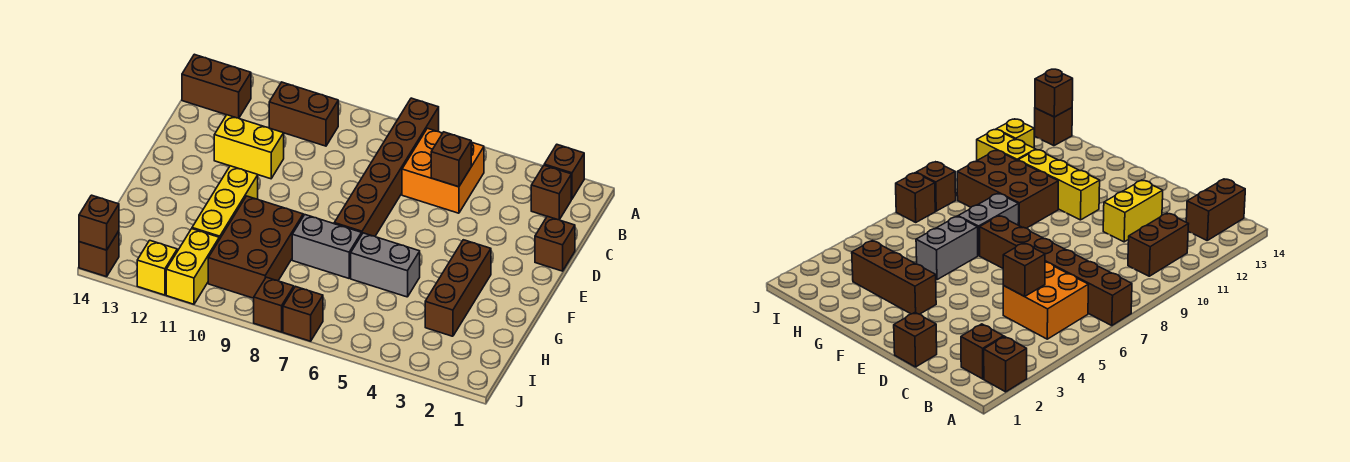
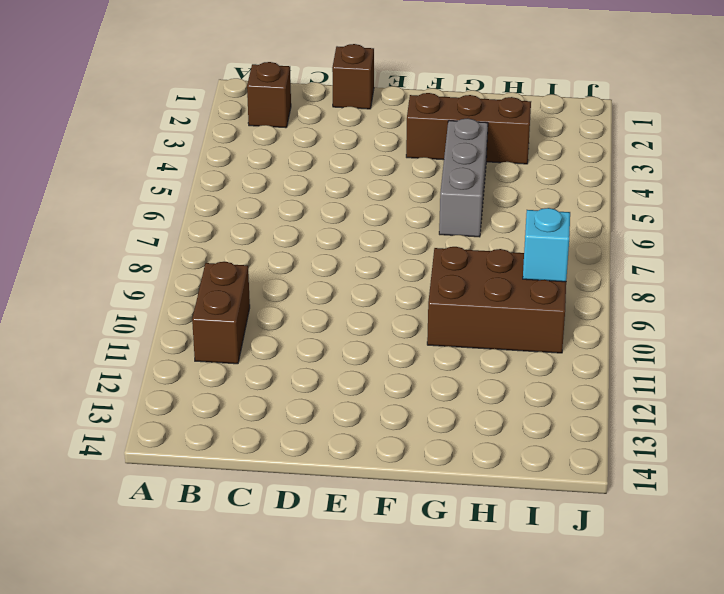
grey 1x3 brick [439,118,488,237] -> grey 1x2 brick [351,233,420,297]
cyan 1x1 brick [523,208,570,282] -> none
none -> brown 1x1 brick [544,145,584,199]
none -> brown 1x6 brick [334,98,439,236]
none -> orange 2x2 brick [402,128,484,213]

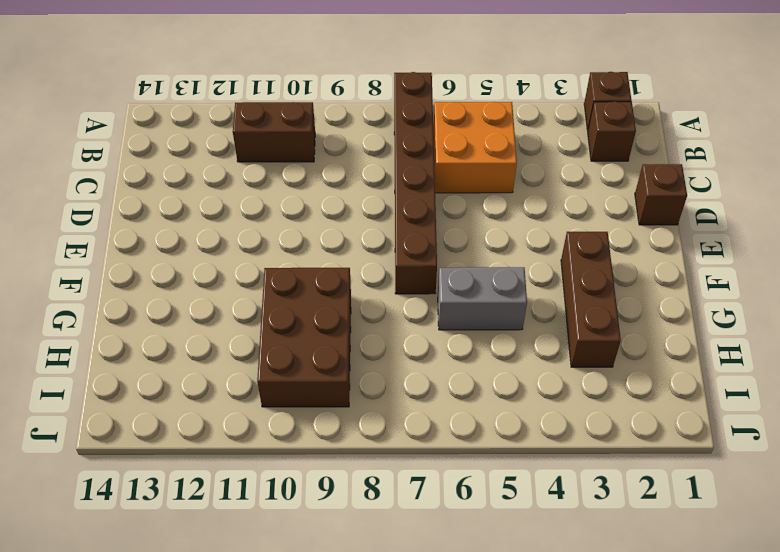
none -> brown 1x2 brick [182,54,251,118]
none -> yellow 1x2 brick [214,115,284,179]
none -> yellow 1x3 brick [192,166,258,239]

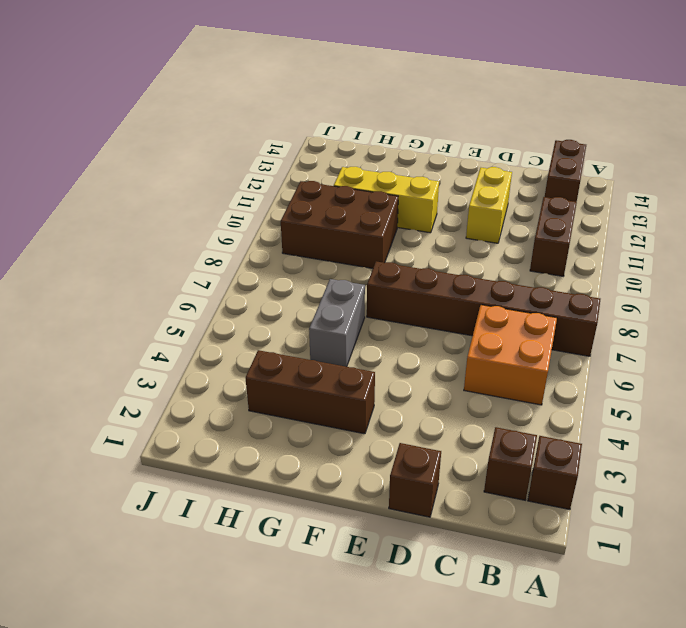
none -> grey 1x2 brick [292,215,361,278]
none -> yellow 1x2 brick [166,229,219,304]
none -> brown 1x1 brick [283,286,323,341]

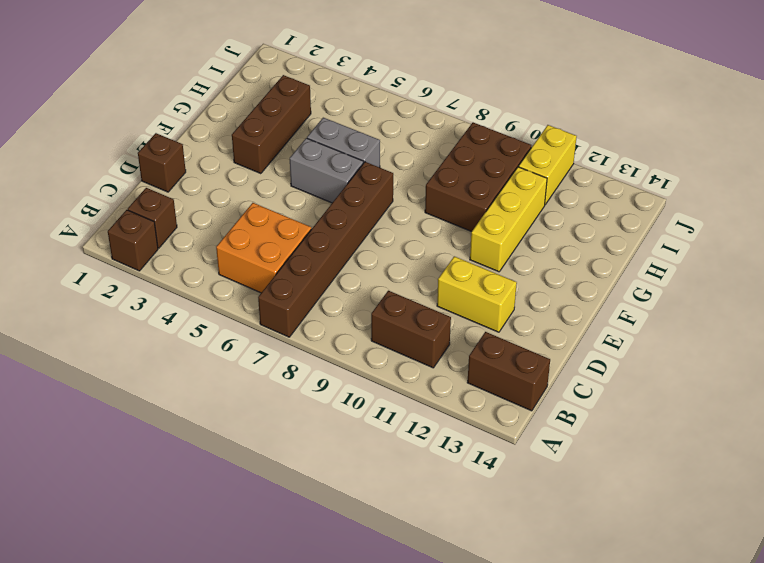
grey 1x2 brick [290,138,363,203] -> grey 1x2 brick moved to [292,215,361,278]
none -> brown 1x1 brick [283,286,323,341]
none -> brown 1x1 brick [254,277,294,332]
none -> yellow 1x1 brick [137,240,177,295]

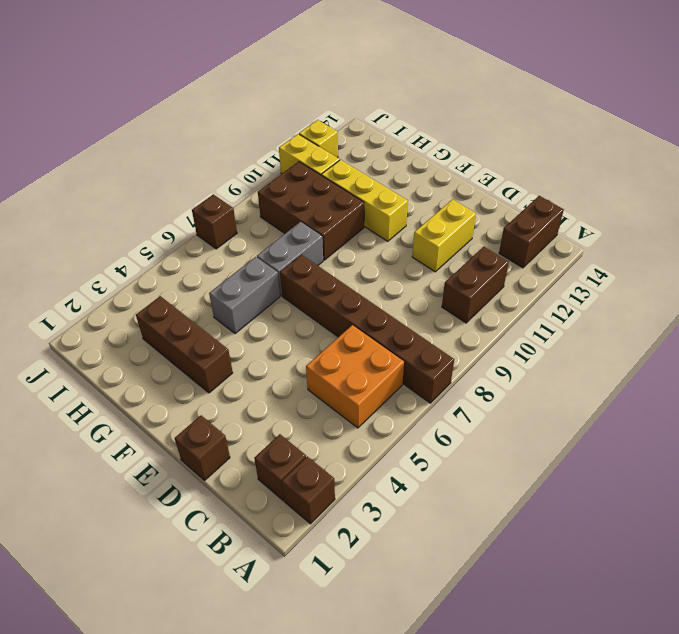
none -> brown 1x1 brick [254,277,294,332]
none -> brown 1x1 brick [79,231,119,277]
none -> brown 1x1 brick [431,132,471,187]

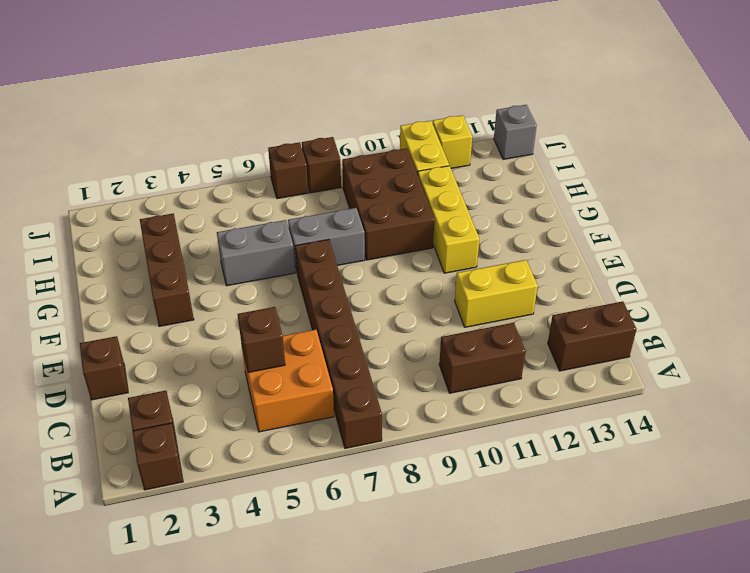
grey 1x1 brick [494,105,537,159] -> brown 1x1 brick [79,231,119,277]
none -> brown 1x1 brick [79,195,119,250]

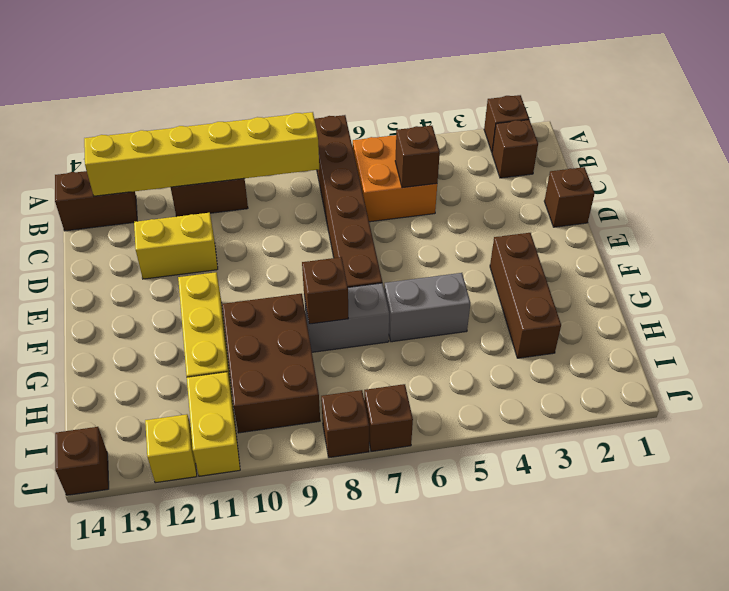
yellow 1x6 brick [84,112,319,196] -> none
brown 1x1 brick [302,257,348,324] -> brown 1x1 brick moved to [79,195,119,250]

